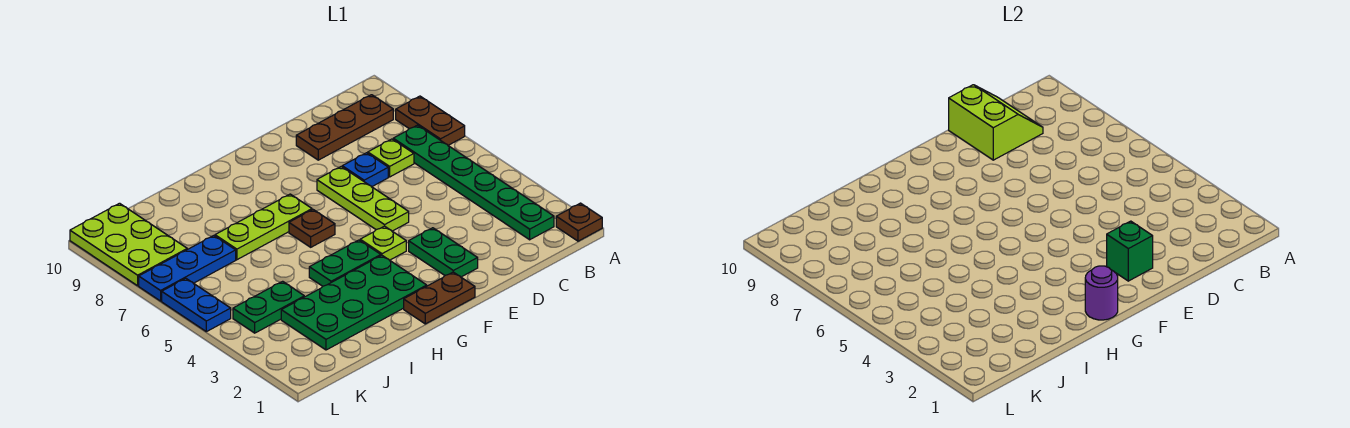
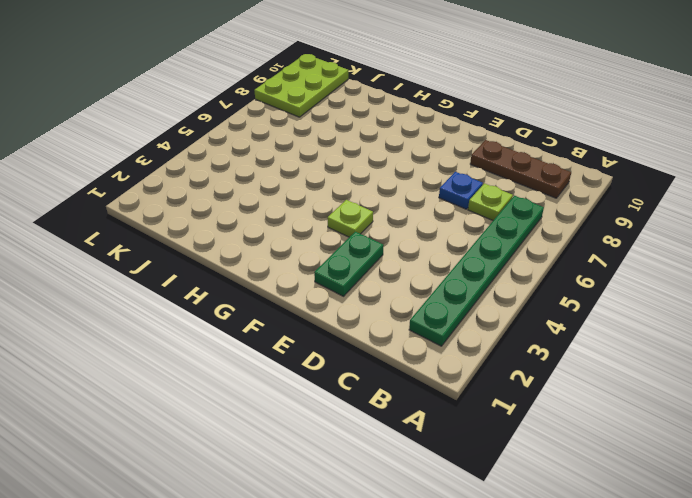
none -> brown 1x1 plate [556,203,602,241]
none -> brown 1x2 plate [396,96,465,145]
none -> lime 1x3 plate [317,167,409,231]

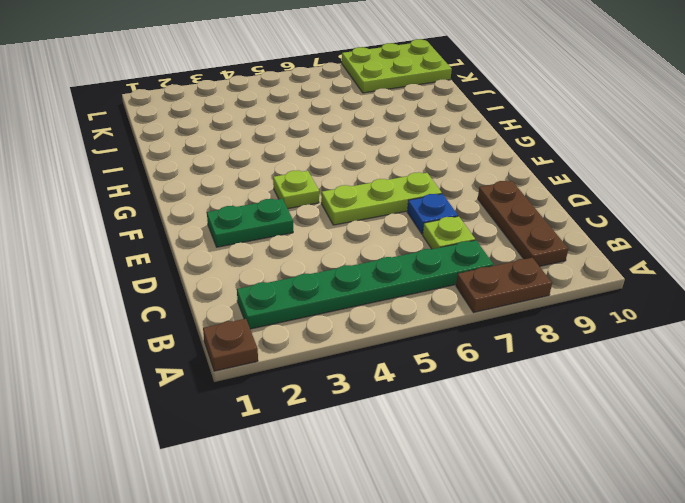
none -> brown 1x2 plate [404,272,475,324]
none -> green 2x4 plate [281,255,427,350]
none -> green 1x2 plate [309,240,381,286]

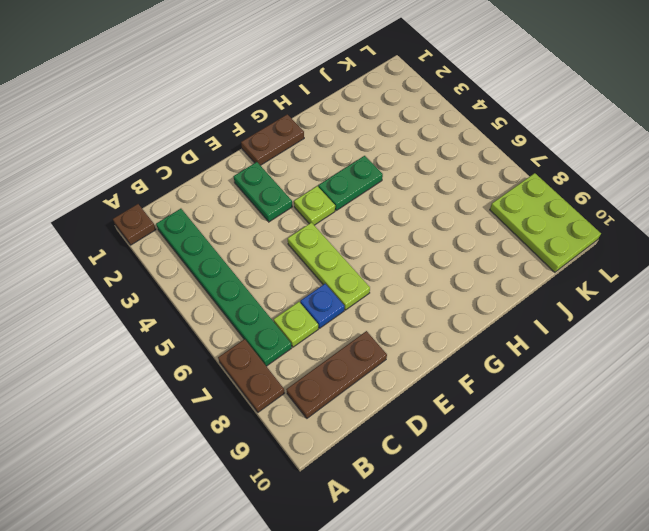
none -> green 2x4 plate [281,255,427,350]
none -> brown 1x1 plate [289,210,335,247]
none -> lime 1x3 plate [215,194,312,260]

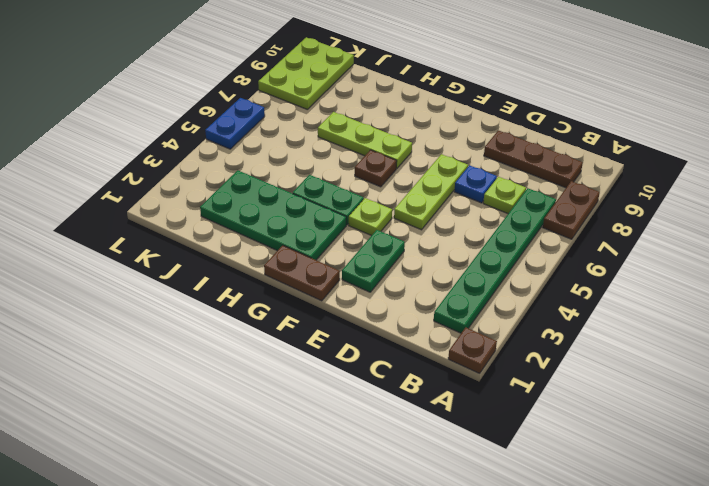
none -> green 1x2 plate [233,281,304,333]
none -> blue 1x3 plate [139,236,236,301]
none -> lime 2x2 slope [949,85,1043,160]

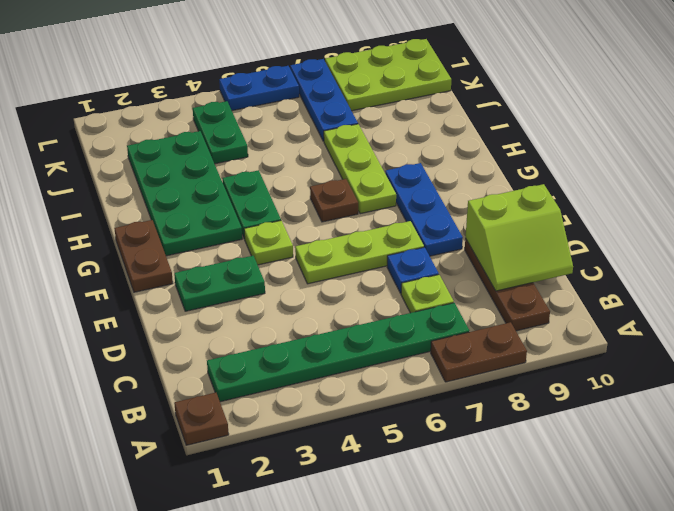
blue 1x3 plate [385,163,463,256] -> none
none -> green 1x1 brick [1107,221,1153,281]
none -> purple 1x1 round brick [1085,266,1118,320]

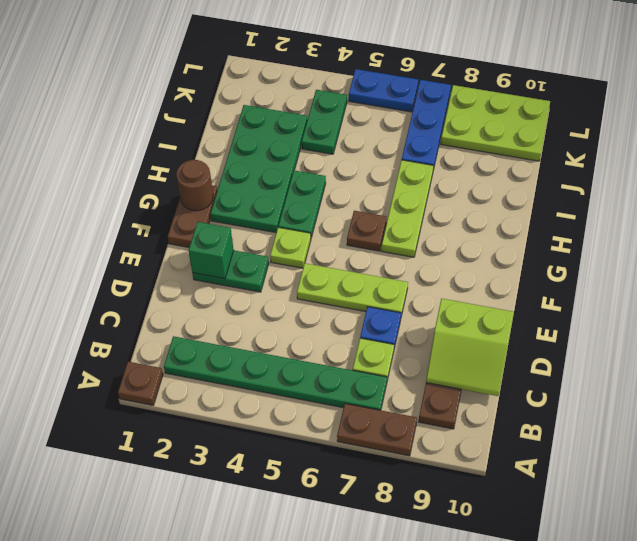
brown 1x1 round brick [176,160,213,211] -> purple 1x1 round brick [1085,266,1118,320]

